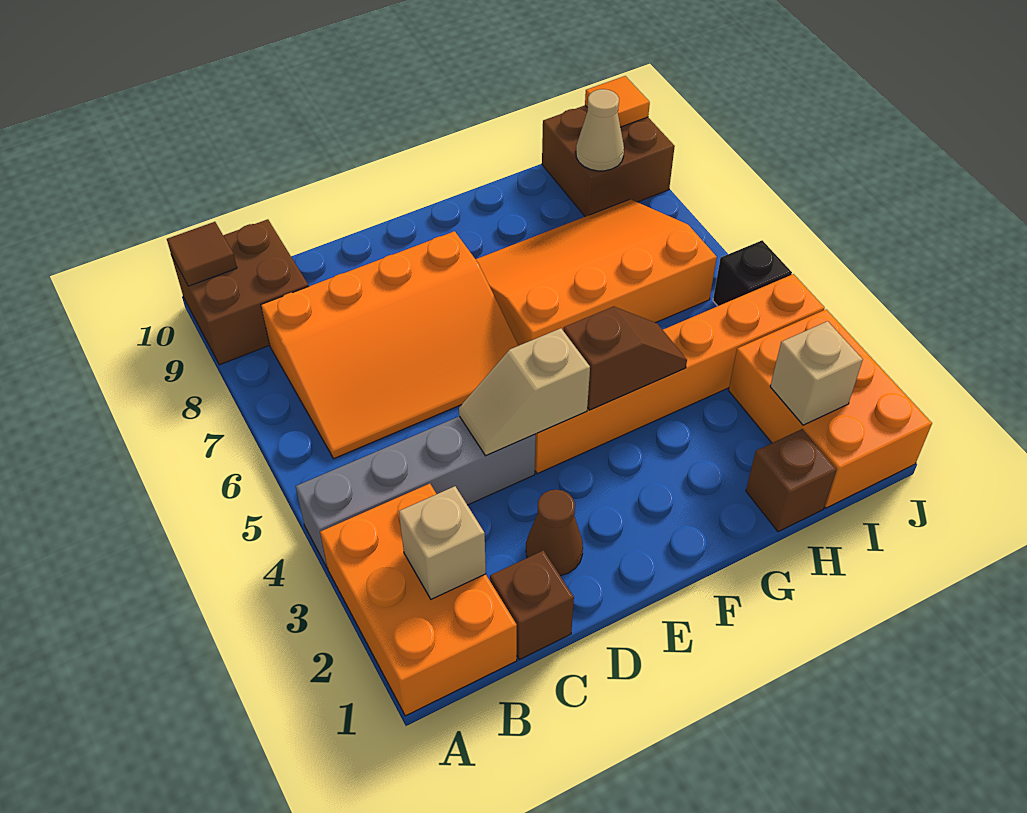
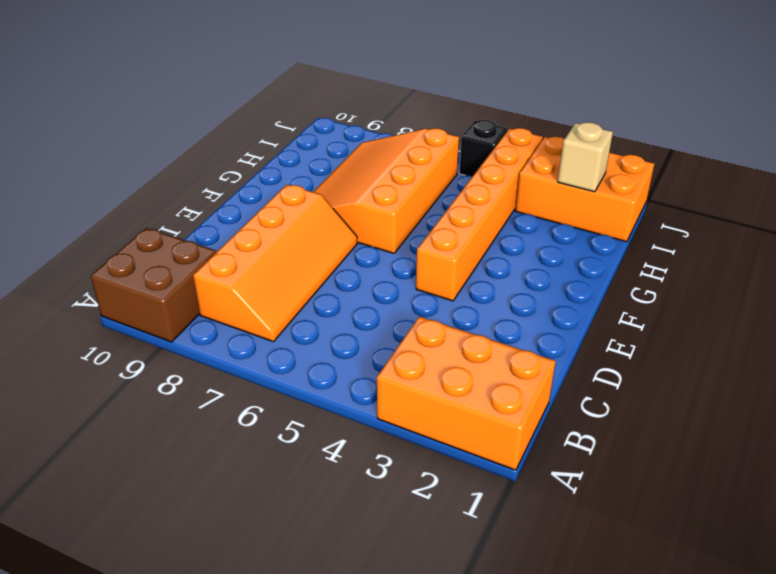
orange 2x4 slope [193,185,357,342] -> orange 3x4 slope [261,231,518,459]
none -> grey 1x4 brick [295,416,536,568]
none -> brown 1x1 brick [490,550,574,659]
none -> brown 1x1 cone [526,490,583,576]

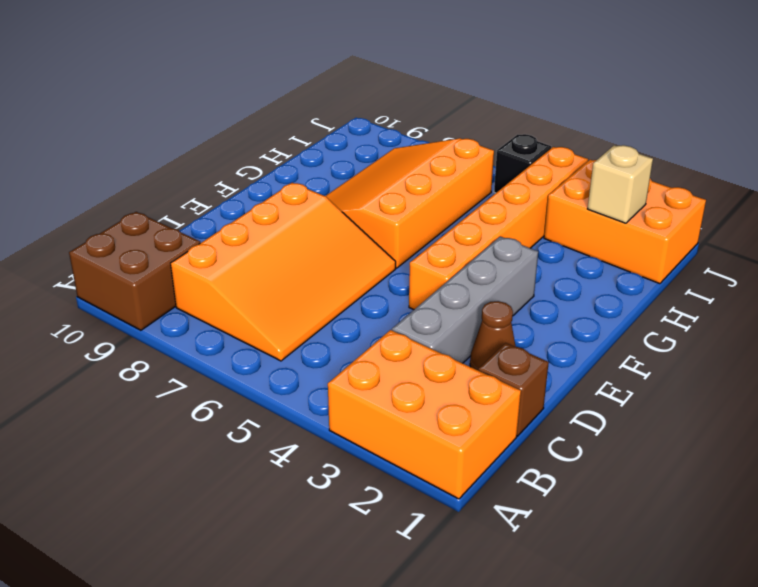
grey 1x4 brick [392,236,538,363] -> grey 1x4 brick moved to [295,416,536,568]
none -> brown 1x1 brick [746,429,837,532]
none -> brown 2x2 brick [542,106,675,217]
none -> brown 1x1 tile [167,222,237,286]

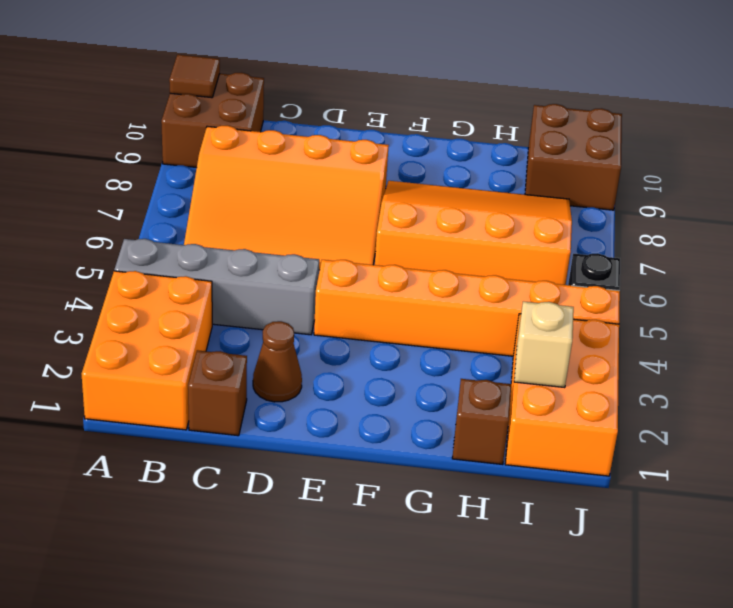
none -> tan 1x1 brick [399,486,486,599]
none -> tan 1x2 slope [459,328,590,456]
none -> brown 1x2 slope [563,306,687,410]

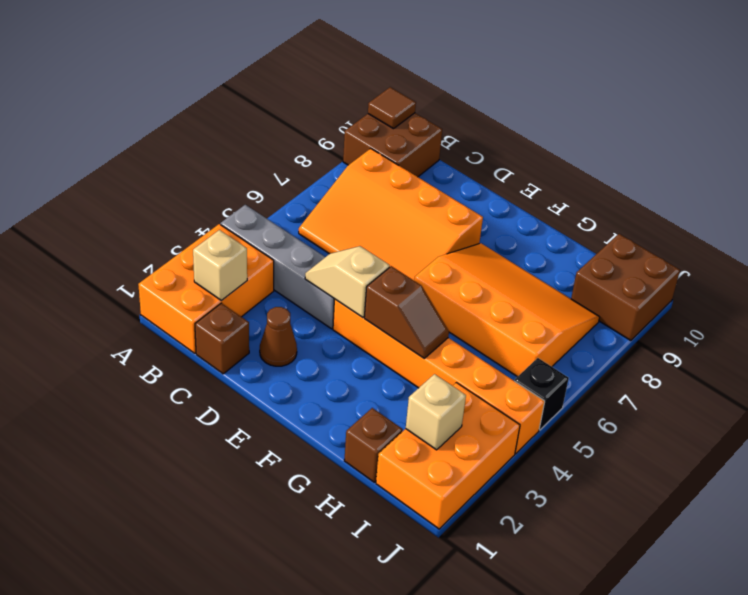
none -> tan 1x1 cone [576,89,624,171]
none -> orange 1x1 tile [585,76,650,127]

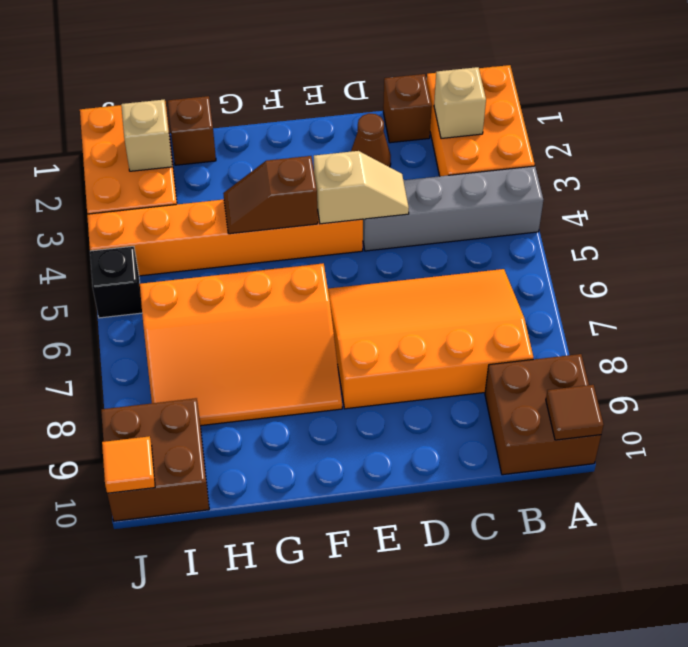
none -> tan 1x1 cone [576,89,624,171]

